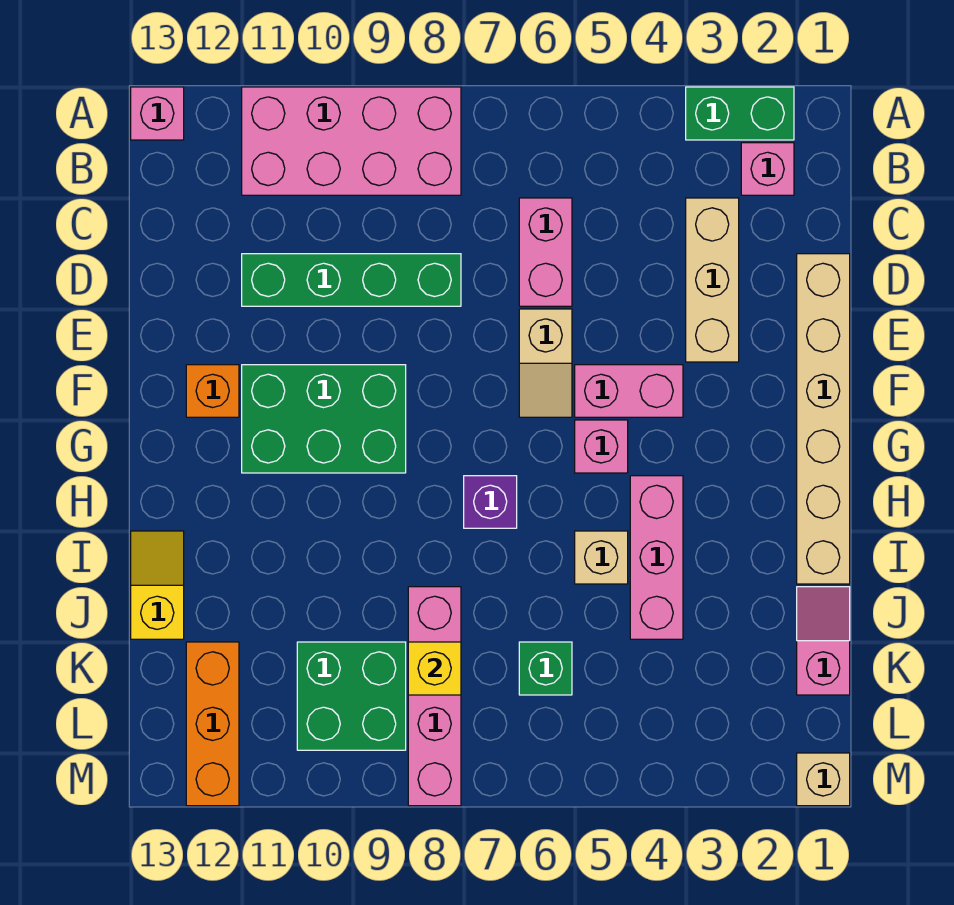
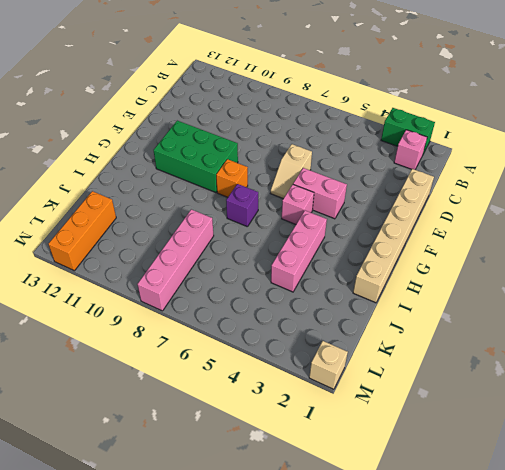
orange 1x1 brick [216,159,248,197] -> orange 1x1 brick moved to [186,365,239,417]
none -> pink 2x4 brick [242,87,461,195]
none -> pink 1x1 brick [131,87,184,140]
none -> tan 1x3 brick [686,198,739,362]

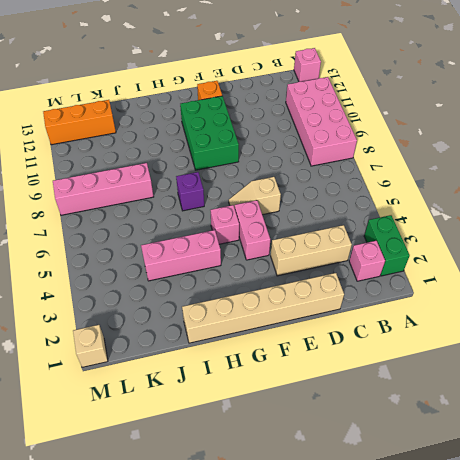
none -> pink 1x2 brick [519,198,572,306]
none -> green 1x4 brick [242,254,461,306]
none -> tan 1x1 brick [575,531,628,584]

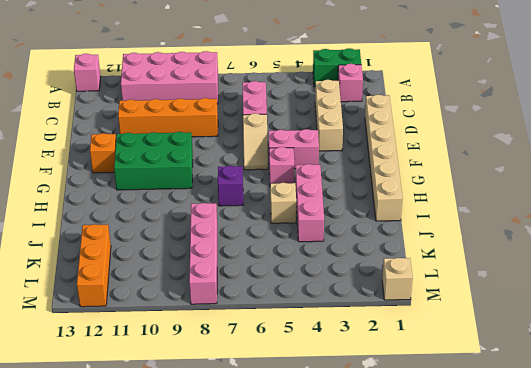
orange 1x4 brick [118,98,218,137] -> green 1x4 brick [242,254,461,306]
none -> yellow 1x2 slope [131,531,184,639]
none -> pink 1x2 slope [797,587,850,695]
none -> green 1x1 brick [519,642,572,695]

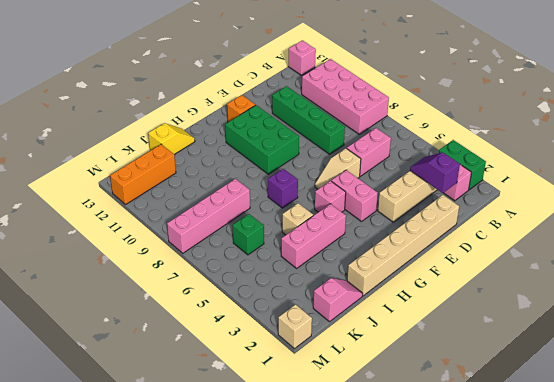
purple 1x2 slope [410,153,460,193] -> none
none -> green 2x2 brick [297,642,406,750]
none -> yellow 1x1 brick [408,642,461,695]

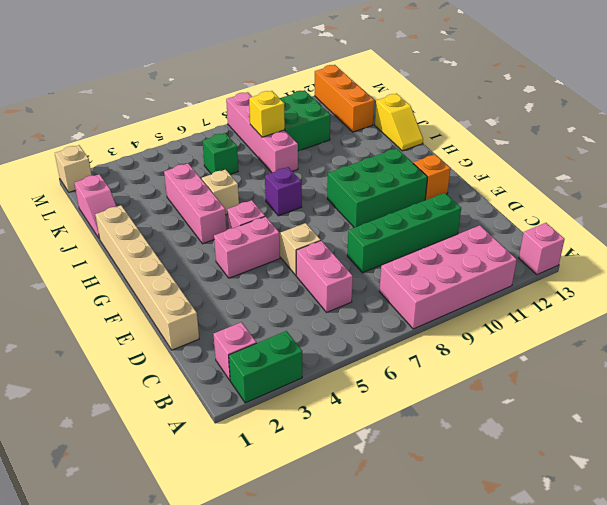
none -> tan 1x3 brick [686,198,739,362]

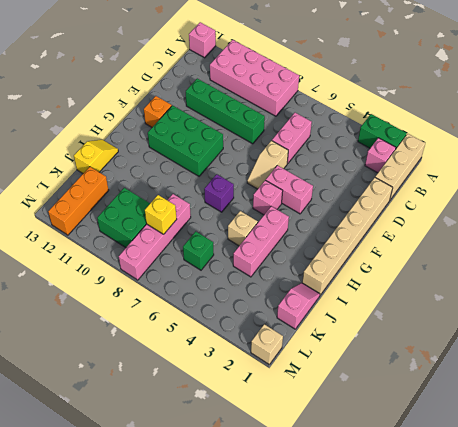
tan 1x3 brick [375,134,425,200] -> tan 1x3 brick moved to [686,198,739,362]

